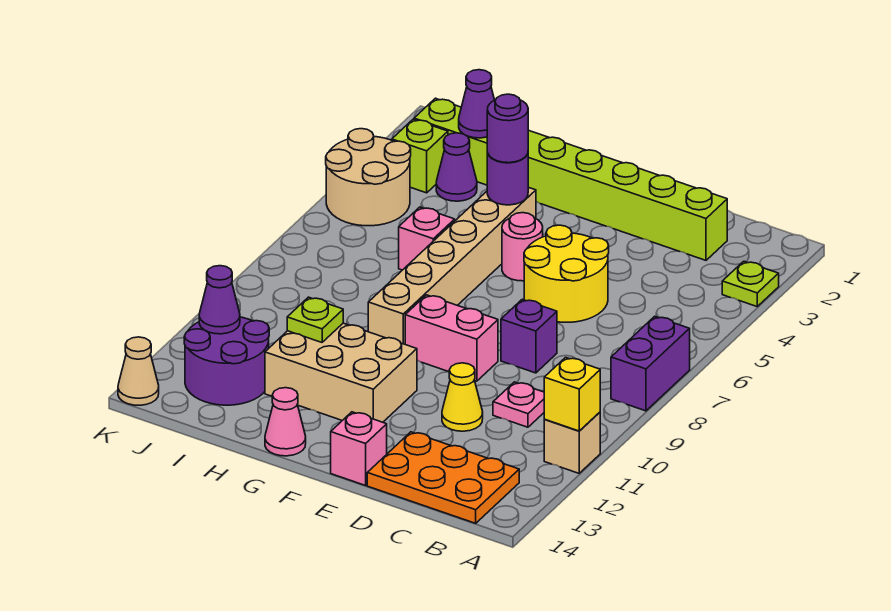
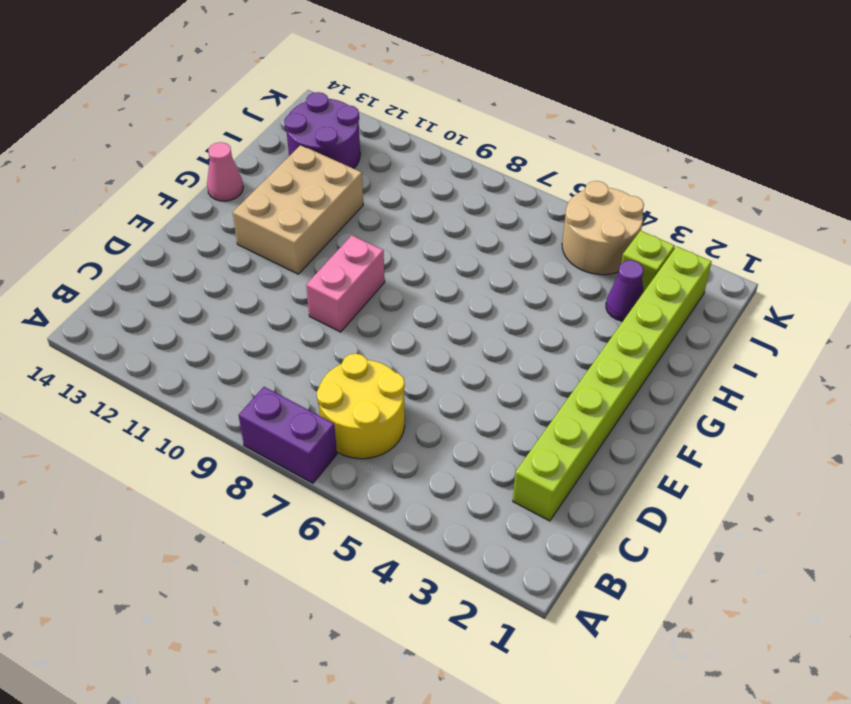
yellow 2x2 round brick [317,354,405,459] -> yellow 2x2 round brick moved to [524,225,609,322]
none -> lime 1x1 plate [722,261,779,306]
none -> tan 1x1 brick [544,412,600,473]
none -> orange 2x3 plate [367,432,519,523]

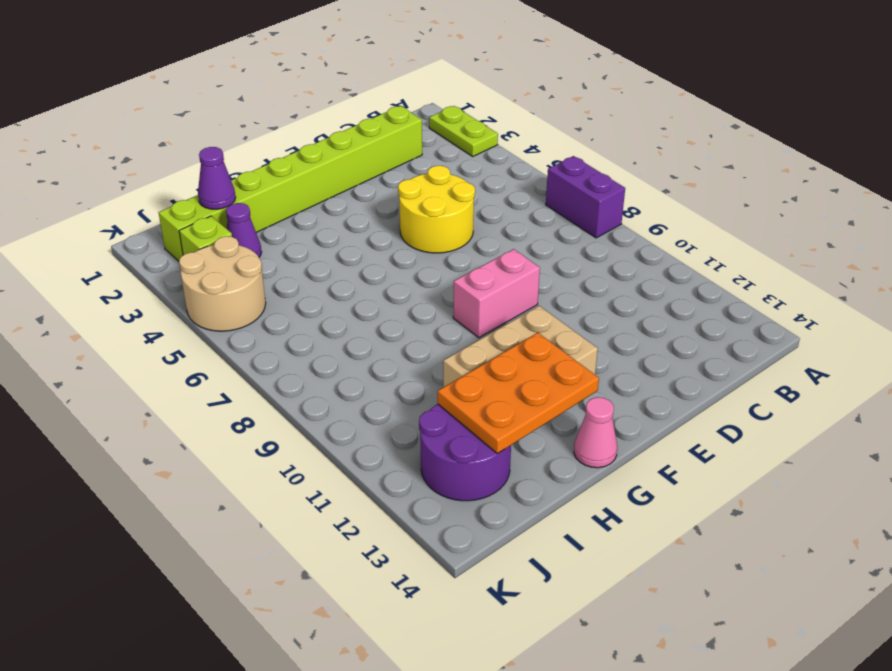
lime 1x2 plate [429,106,498,156] -> lime 1x1 plate [722,261,779,306]
orange 2x3 plate [438,333,599,454] -> orange 2x3 plate moved to [367,432,519,523]
none -> tan 1x1 brick [544,412,600,473]
none -> pink 1x1 plate [493,382,544,427]
none -> purple 1x1 brick [501,299,557,373]

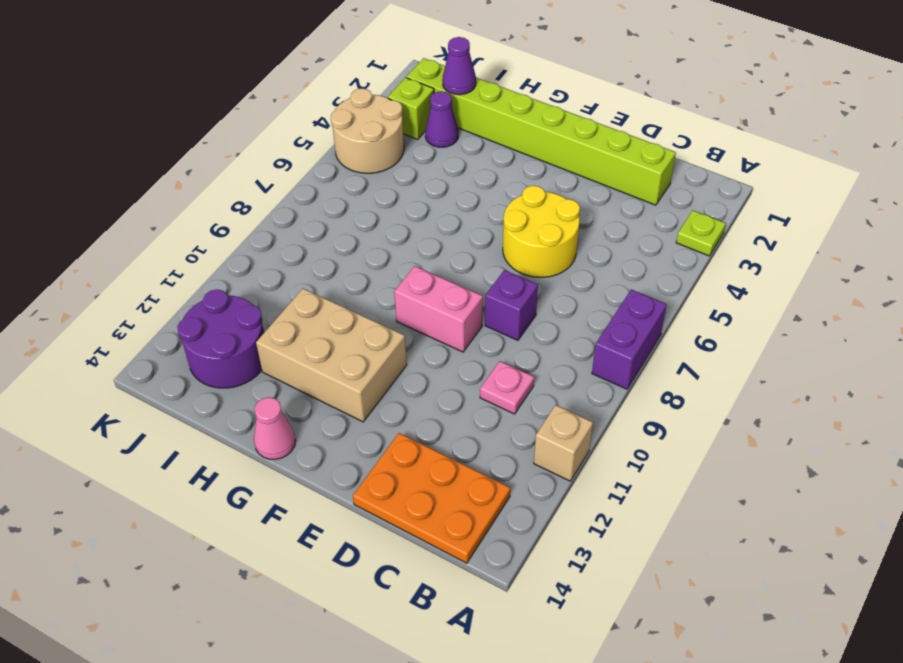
none -> yellow 1x1 cone [442,363,483,431]
none -> pink 1x1 brick [331,412,387,485]
none -> pink 1x1 round brick [502,213,543,281]

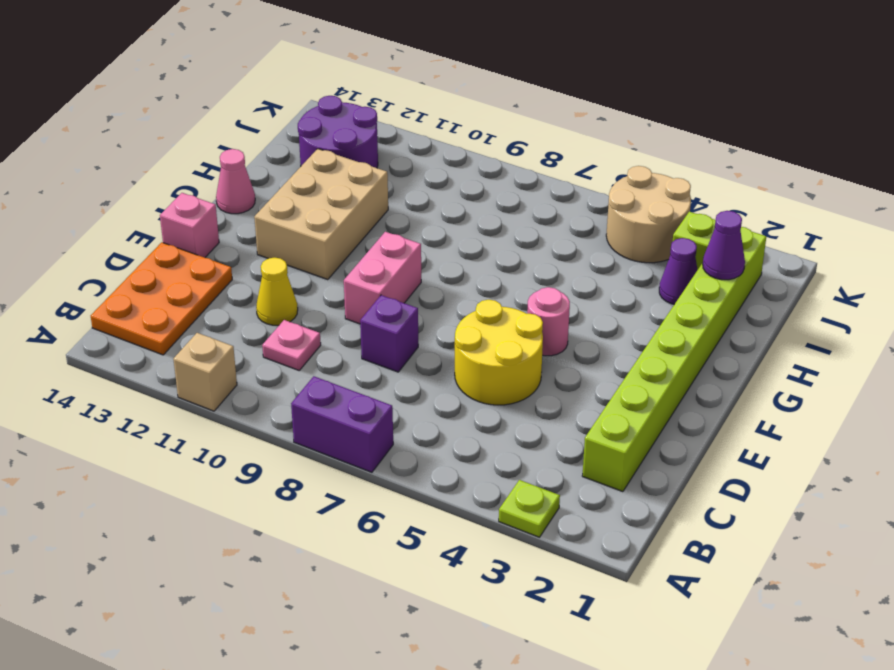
none -> tan 1x6 brick [368,187,536,344]
none -> pink 1x1 brick [399,207,455,270]
none -> tan 1x1 cone [118,337,159,405]

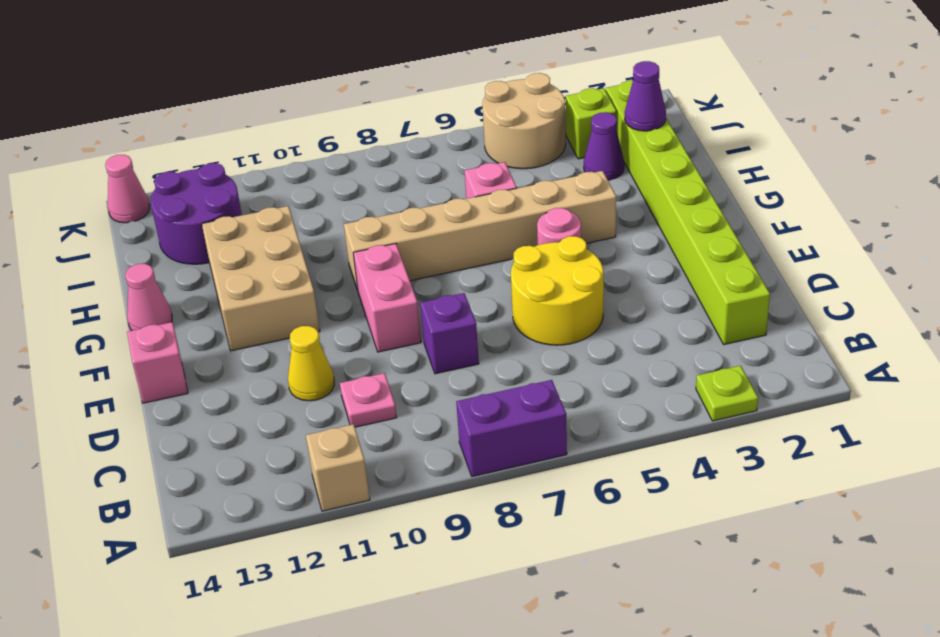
pink 1x1 cone [105,155,150,223] -> tan 1x1 cone [118,337,159,405]
none -> orange 2x3 plate [367,432,519,523]
none -> yellow 1x1 brick [544,357,600,431]
none -> purple 1x1 round brick [487,153,528,205]

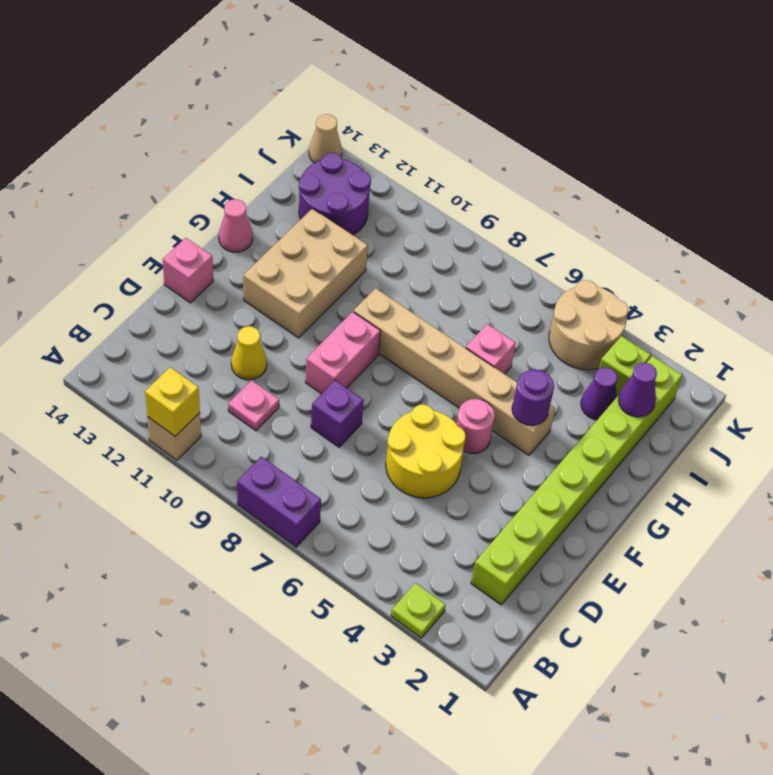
none -> orange 2x3 plate [367,432,519,523]
none -> lime 1x1 plate [287,297,343,342]
none -> purple 1x1 cone [199,266,240,334]

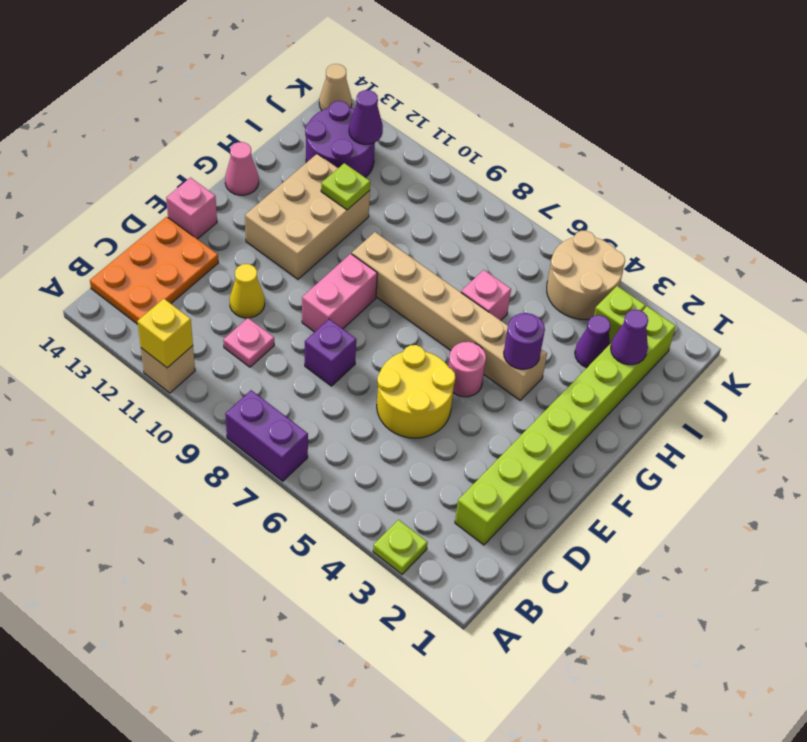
none -> purple 1x1 round brick [487,94,528,163]

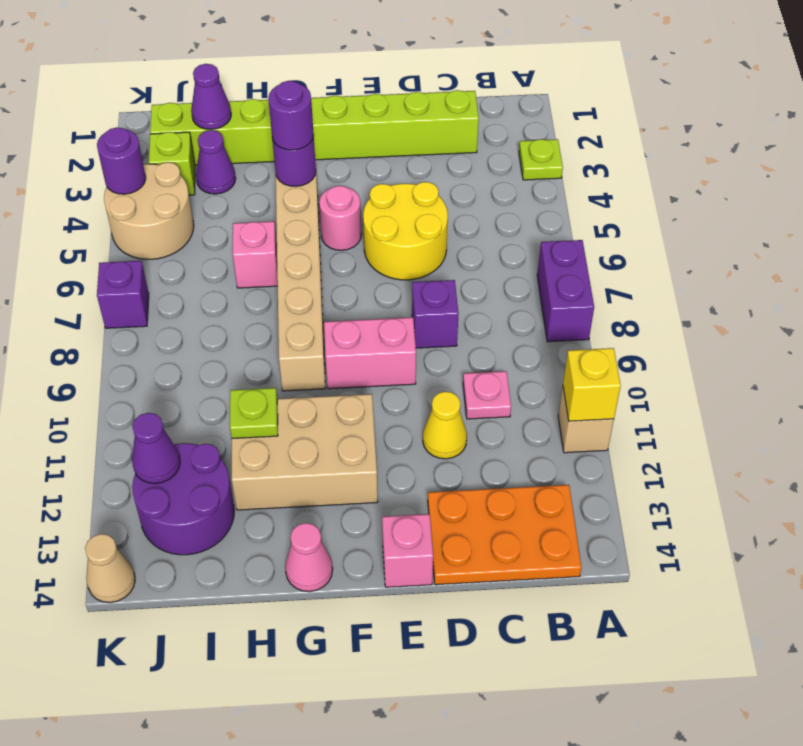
purple 1x1 round brick [97,127,146,194] -> none
purple 1x1 brick [97,261,149,328] -> none

